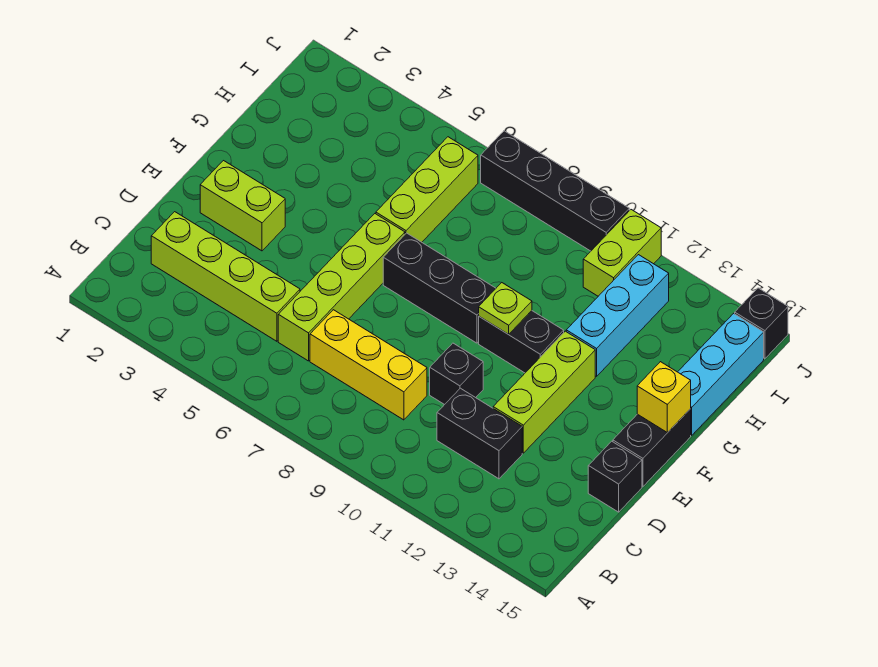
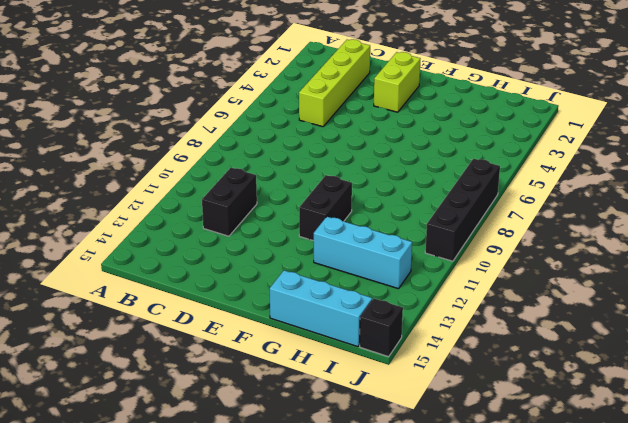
none -> lime 1x4 brick [278,214,405,361]
none -> yellow 1x3 brick [310,310,427,420]
none -> black 1x1 brick [430,343,483,405]

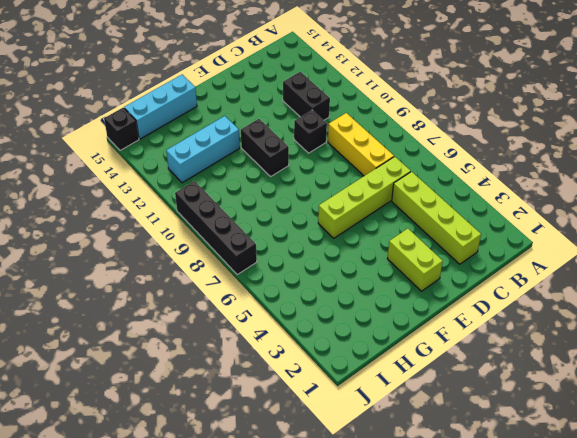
none -> lime 1x3 brick [493,331,595,453]
none -> black 1x1 brick [588,441,642,512]
none -> black 1x2 brick [613,409,691,486]

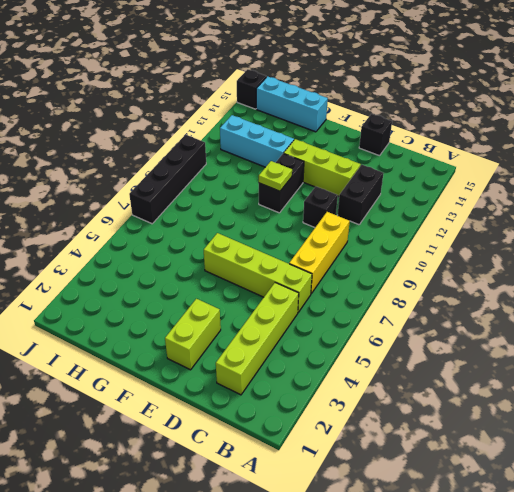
none -> black 1x2 brick [613,409,691,486]
none -> black 1x3 brick [383,233,496,343]
none -> lime 1x3 brick [376,137,478,242]

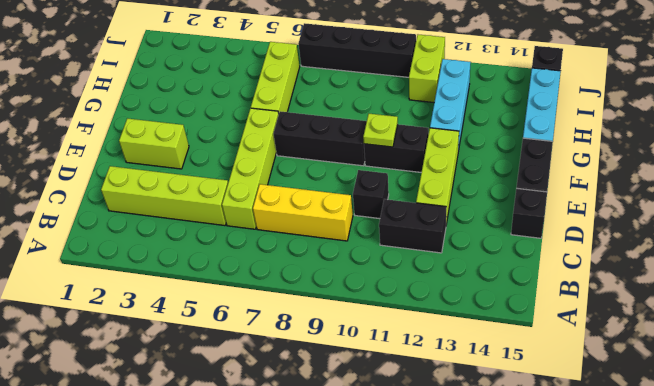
none -> yellow 1x1 brick [637,362,691,433]

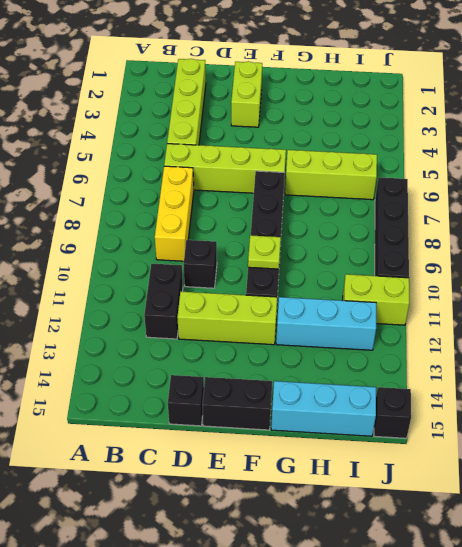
none -> yellow 1x1 brick [637,362,691,433]

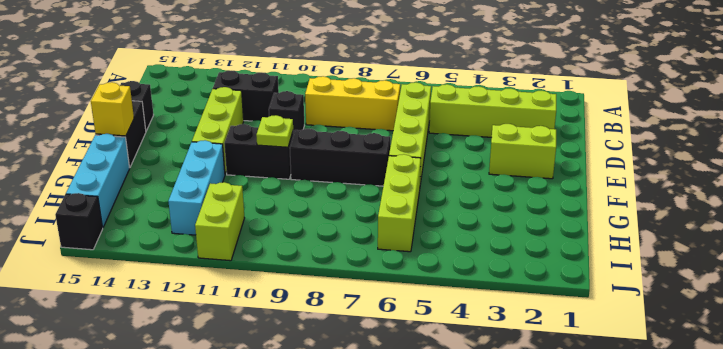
none -> black 1x4 brick [481,131,629,251]

